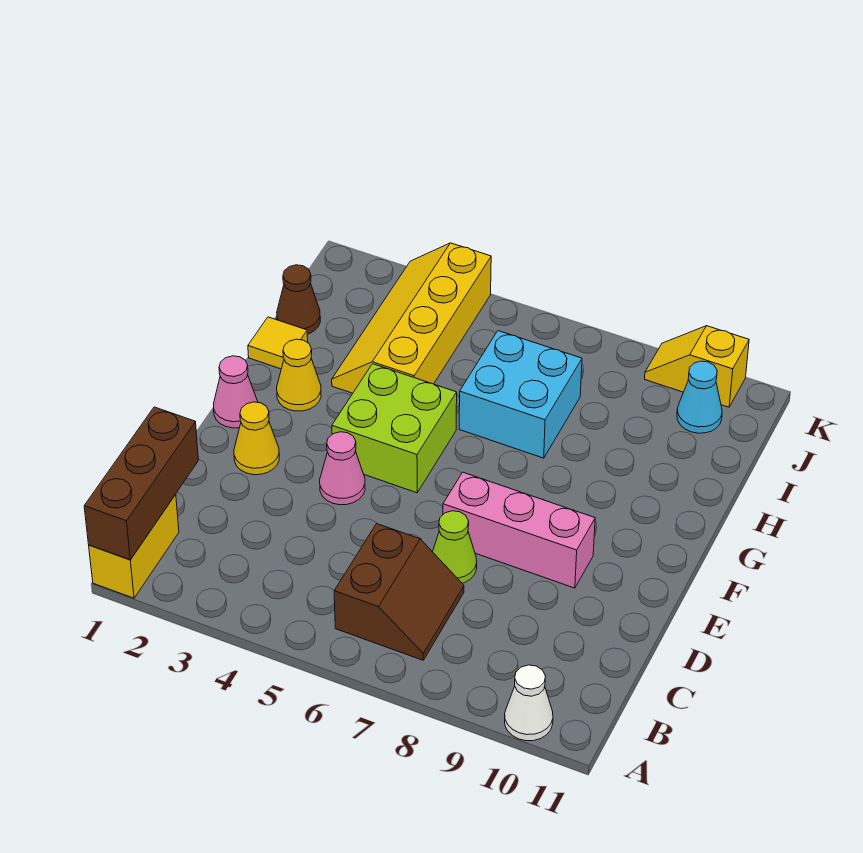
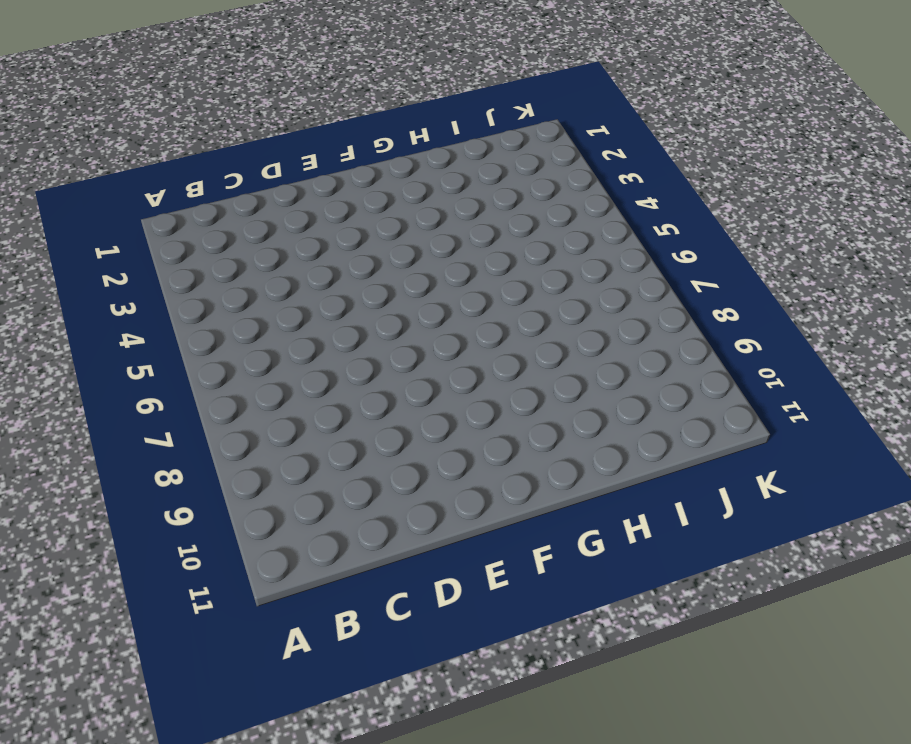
none -> yellow 1x2 brick [89,494,179,598]
none -> white 1x1 cone [505,665,553,741]
none -> brown 2x2 slope [334,524,464,660]

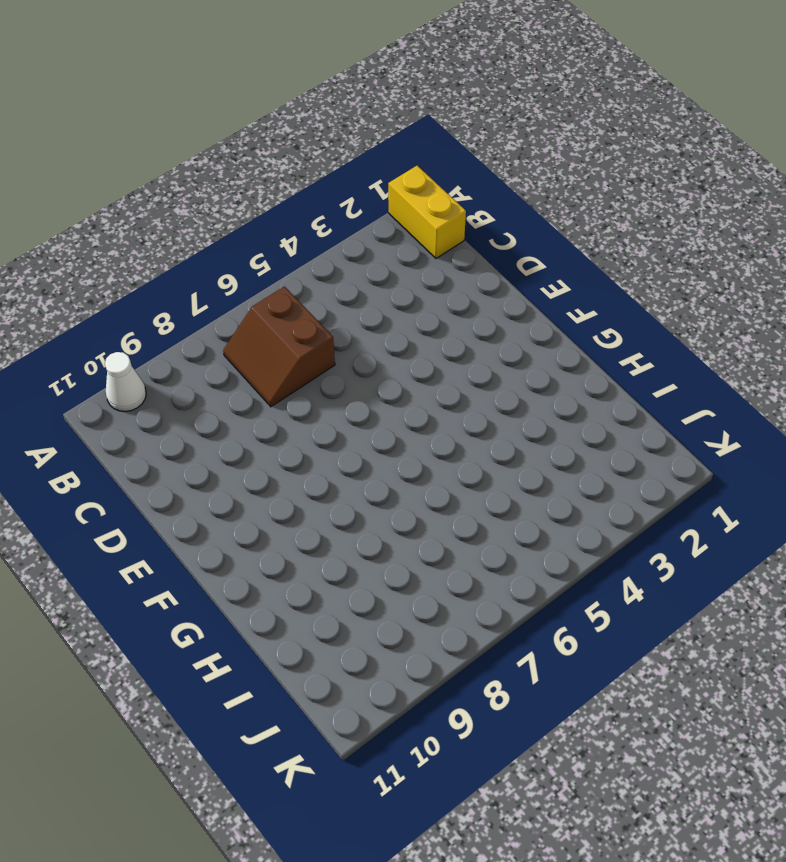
none -> lime 1x1 cone [433,511,477,583]
none -> yellow 1x1 cone [234,402,279,475]
none -> pink 1x1 cone [320,432,365,505]

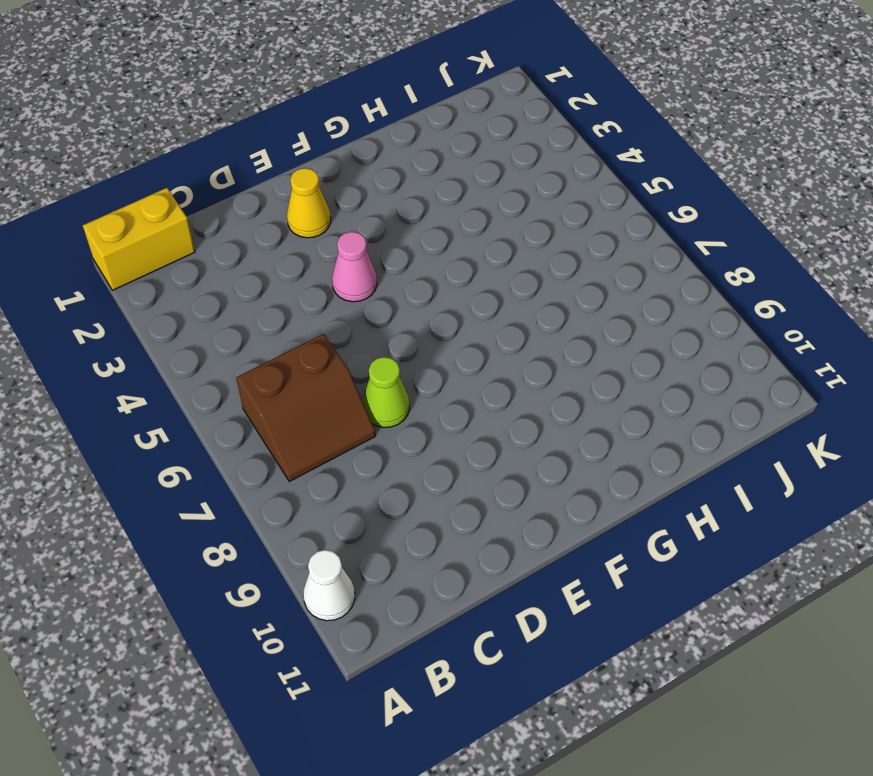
none -> pink 1x3 brick [443,472,595,588]
none -> pink 1x1 cone [214,356,258,428]
none -> lime 2x2 brick [332,364,457,493]

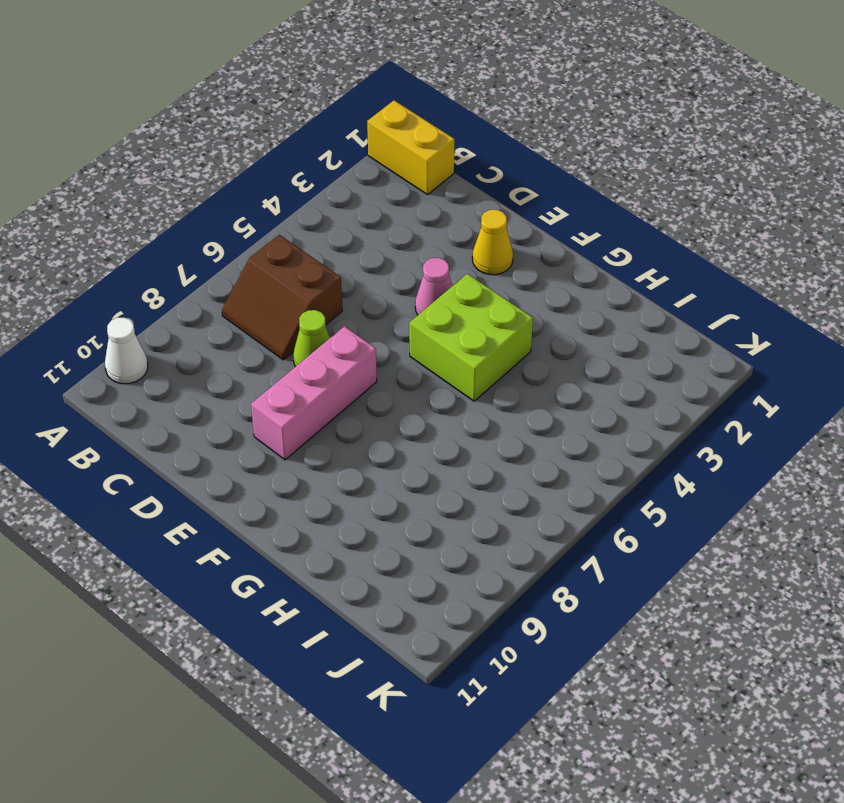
none -> pink 1x1 cone [214,356,258,428]
none -> yellow 1x1 cone [277,339,321,411]
none -> yellow 1x1 tile [248,317,308,369]

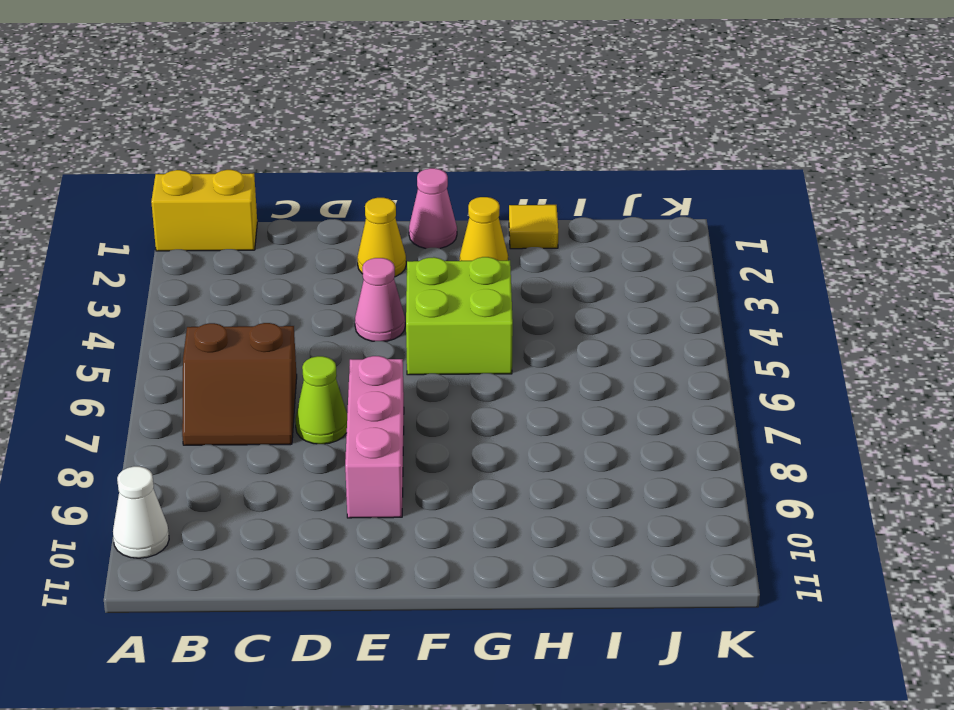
none -> yellow 2x4 slope [332,243,491,393]
none -> cyan 2x2 brick [459,331,582,458]
none -> brown 1x1 cone [277,265,320,334]

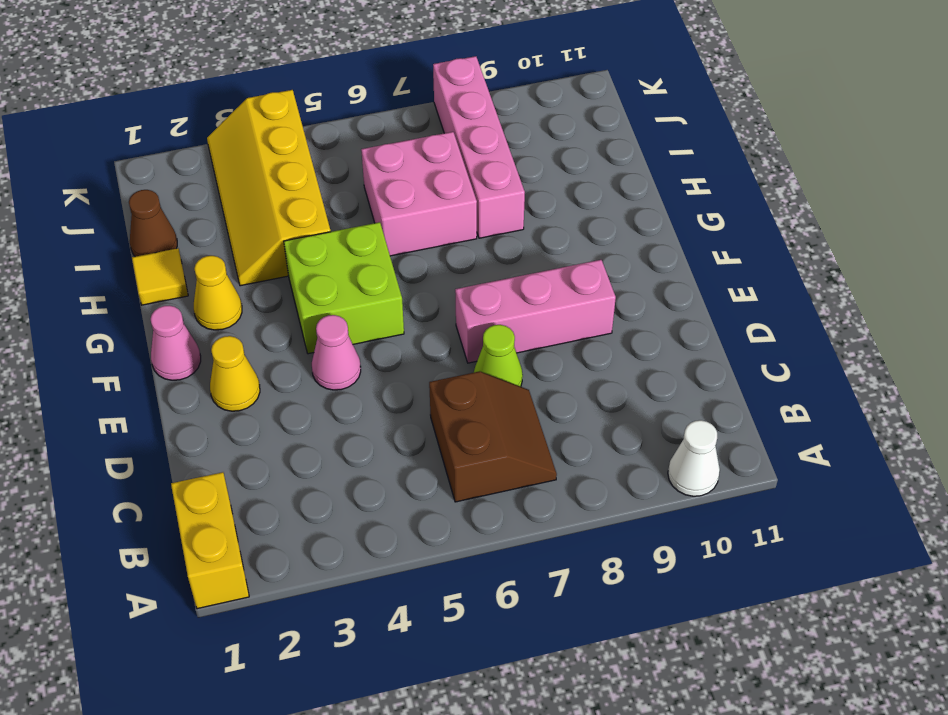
pink 2x2 brick [361,132,477,256] -> cyan 2x2 brick [459,331,582,458]
pink 1x4 brick [433,56,525,238] -> none
none -> cyan 1x1 cone [677,361,722,433]
none -> yellow 1x2 slope [645,326,749,407]
none -> brown 1x3 brick [84,407,198,560]

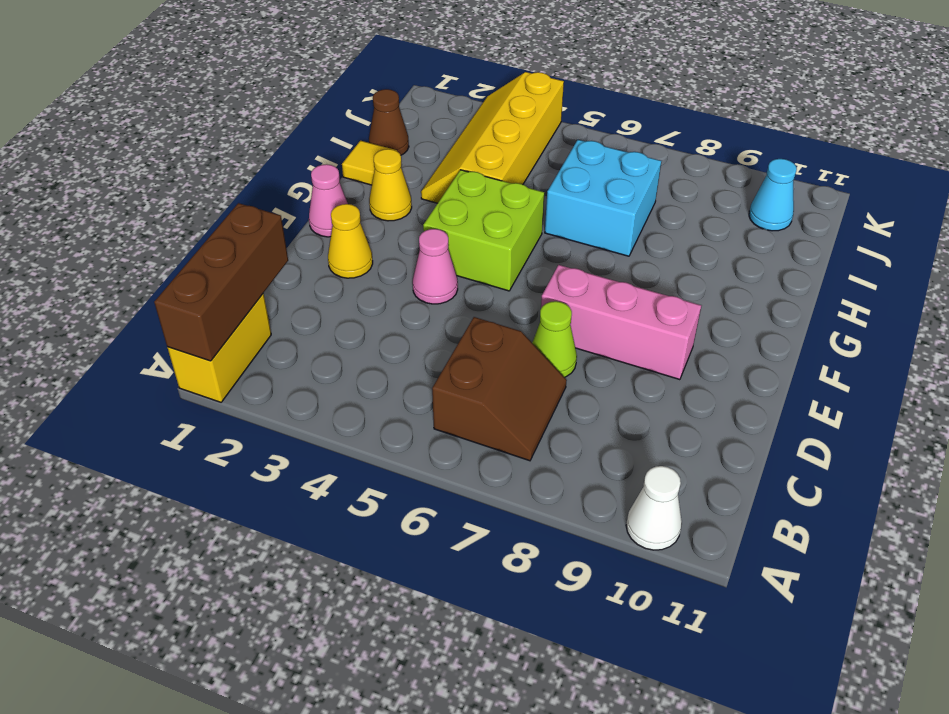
none -> yellow 1x2 slope [645,326,749,407]

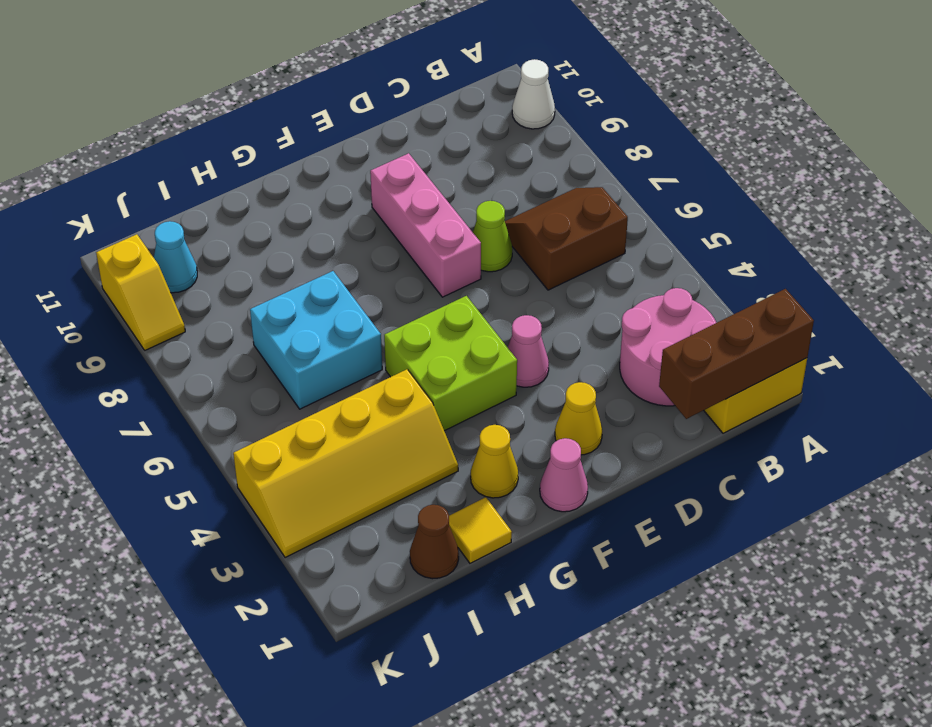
pink 2x2 round brick [620,288,716,406] -> none

